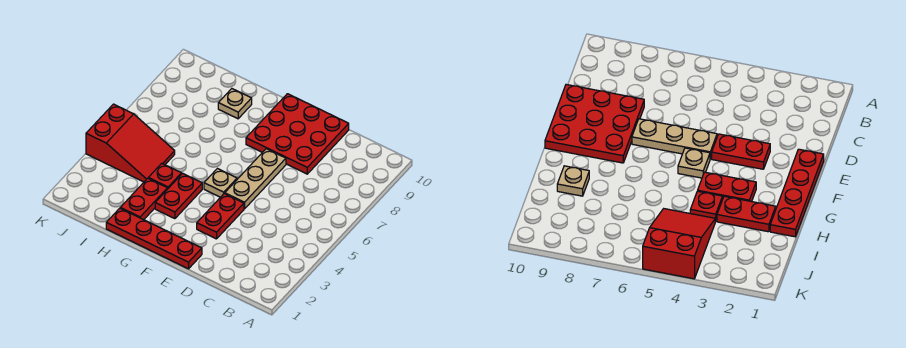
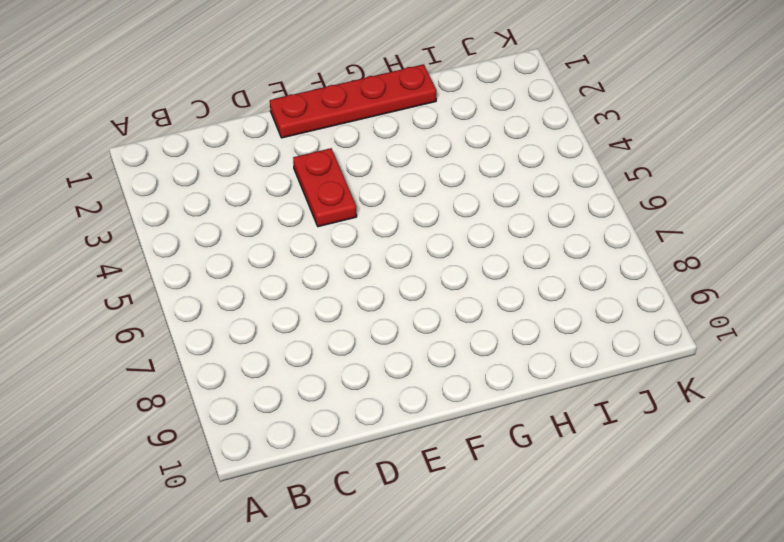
none -> red 3x3 plate [246,94,349,174]
none -> tan 1x3 plate [225,149,286,209]

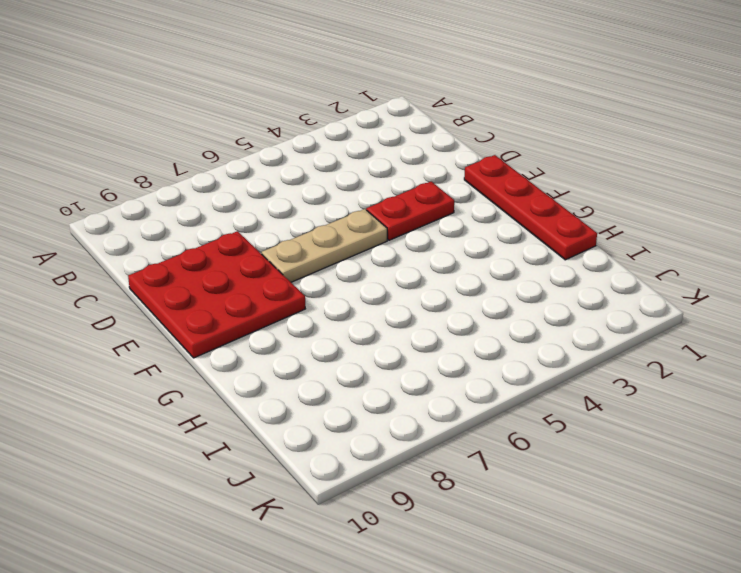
none -> tan 1x1 plate [204,169,237,197]
none -> red 1x2 plate [155,173,202,219]

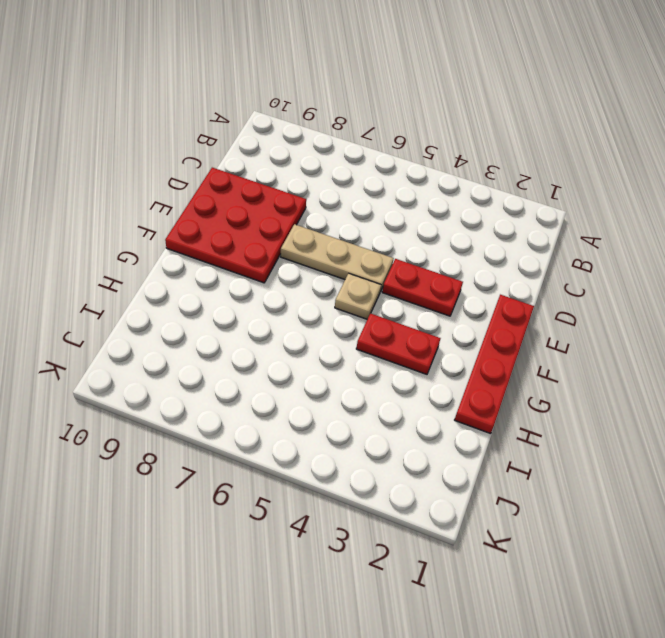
none -> red 1x2 plate [120,178,168,220]
none -> red 1x1 plate [148,163,182,188]

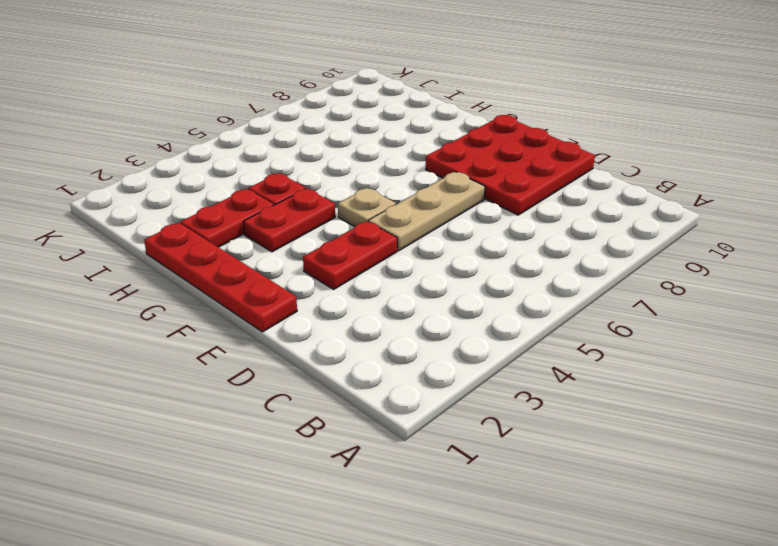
none -> tan 1x1 plate [218,89,252,119]
none -> red 2x3 slope [86,104,175,182]

